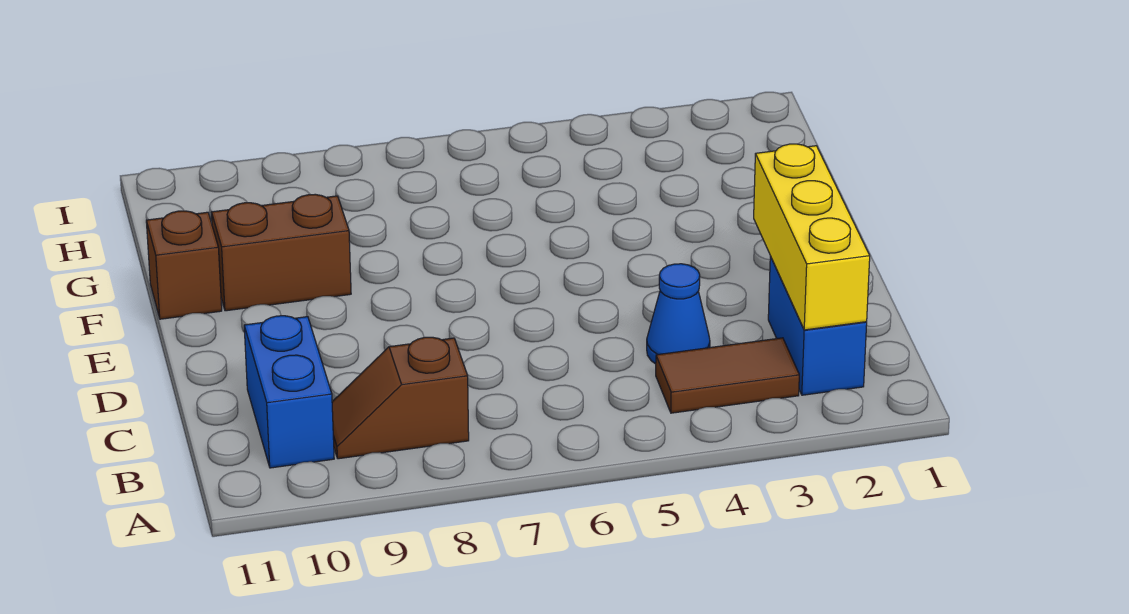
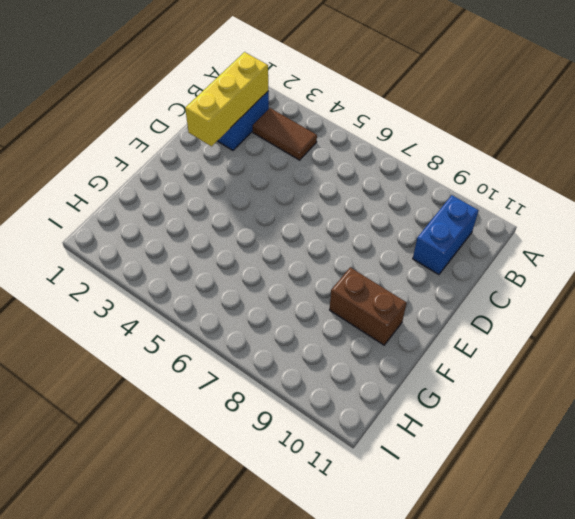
none -> brown 1x2 slope [332,337,469,459]
none -> blue 1x1 cone [647,264,710,364]

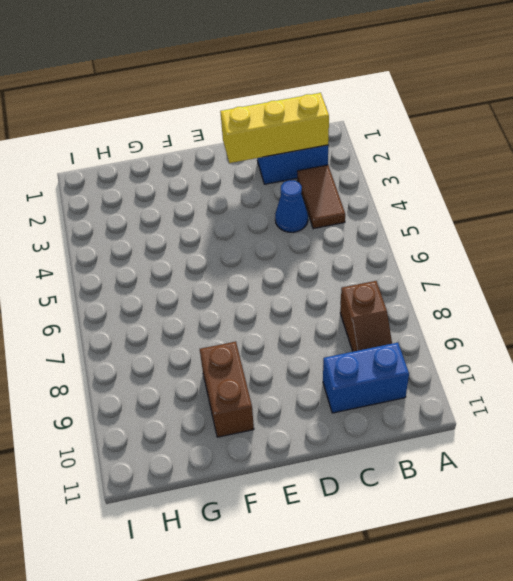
none -> brown 1x1 brick [146,211,222,319]

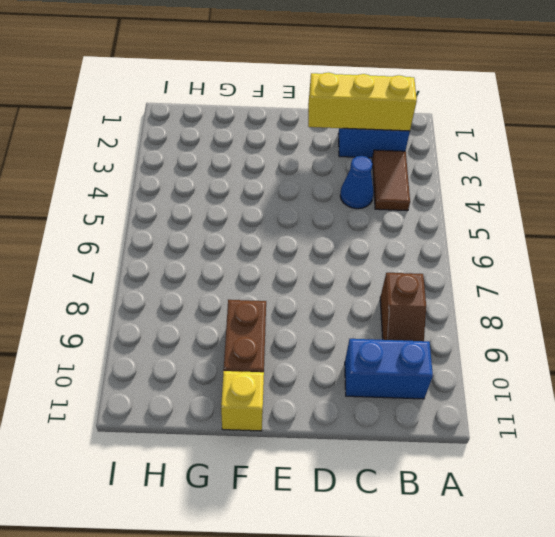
yellow 1x1 brick [221,371,264,431] -> brown 1x1 brick [146,211,222,319]

